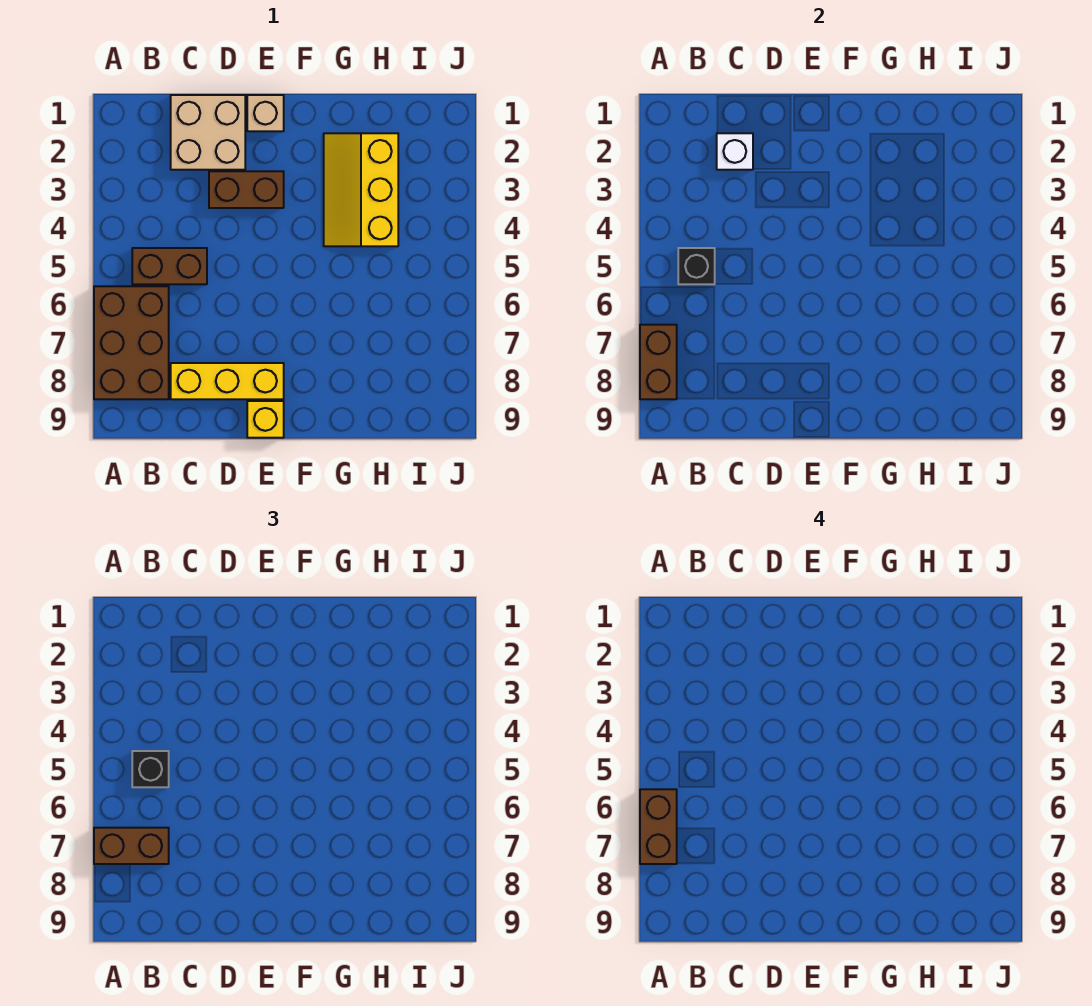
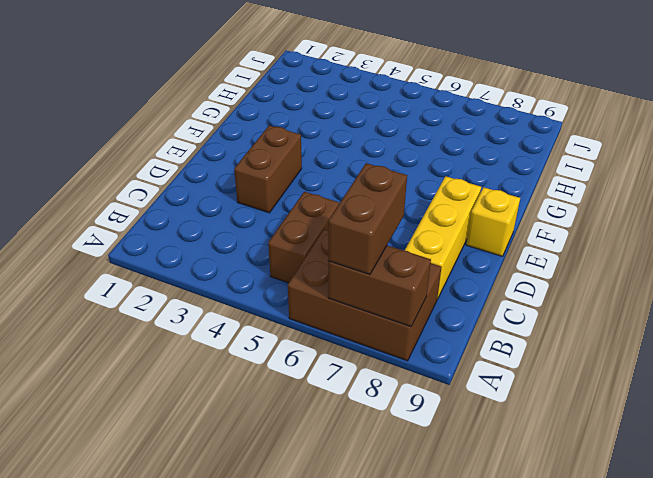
none -> tan 2x2 brick [171,95,245,170]
none -> tan 1x1 brick [247,95,284,131]
none -> yellow 2x3 slope [324,133,398,246]

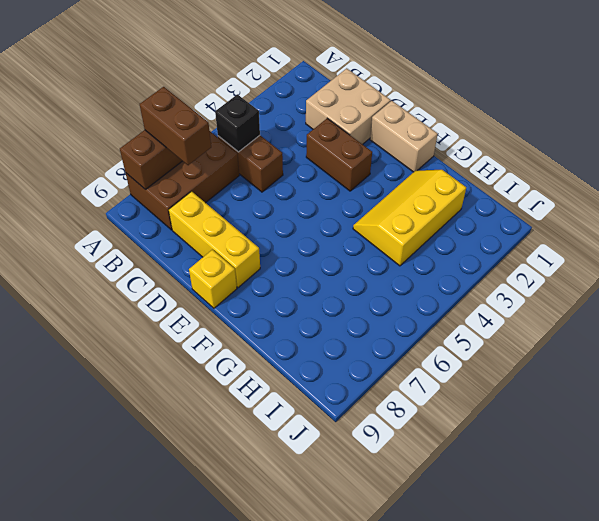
tan 1x2 brick [370,101,438,172] -> tan 1x1 brick [247,95,284,131]
none -> white 1x1 brick [717,133,753,170]
none -> black 1x1 brick [132,751,169,787]
none -> brown 1x2 brick [640,789,677,864]

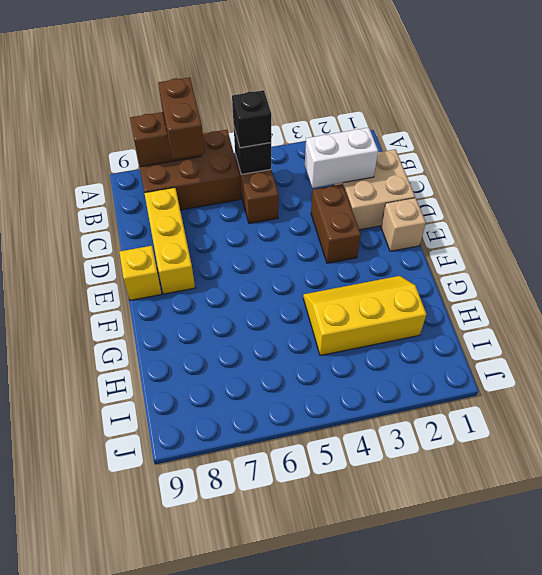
white 1x2 brick [305,128,378,188] -> white 1x1 brick [717,133,753,170]
none -> brown 1x2 brick [640,789,677,864]

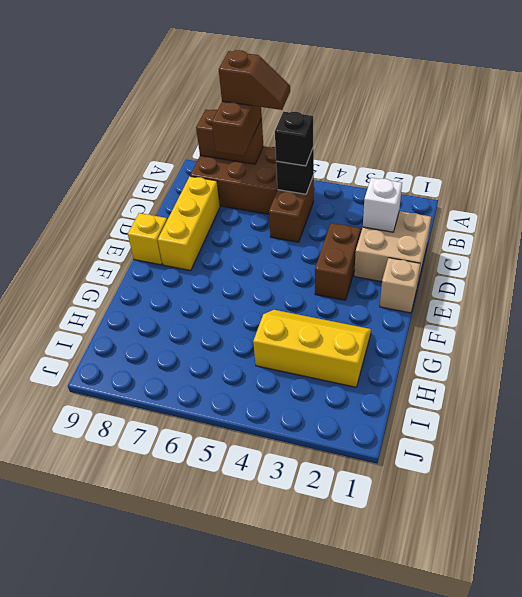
brown 1x2 slope [219,50,290,110] -> brown 1x2 brick [640,789,677,864]

